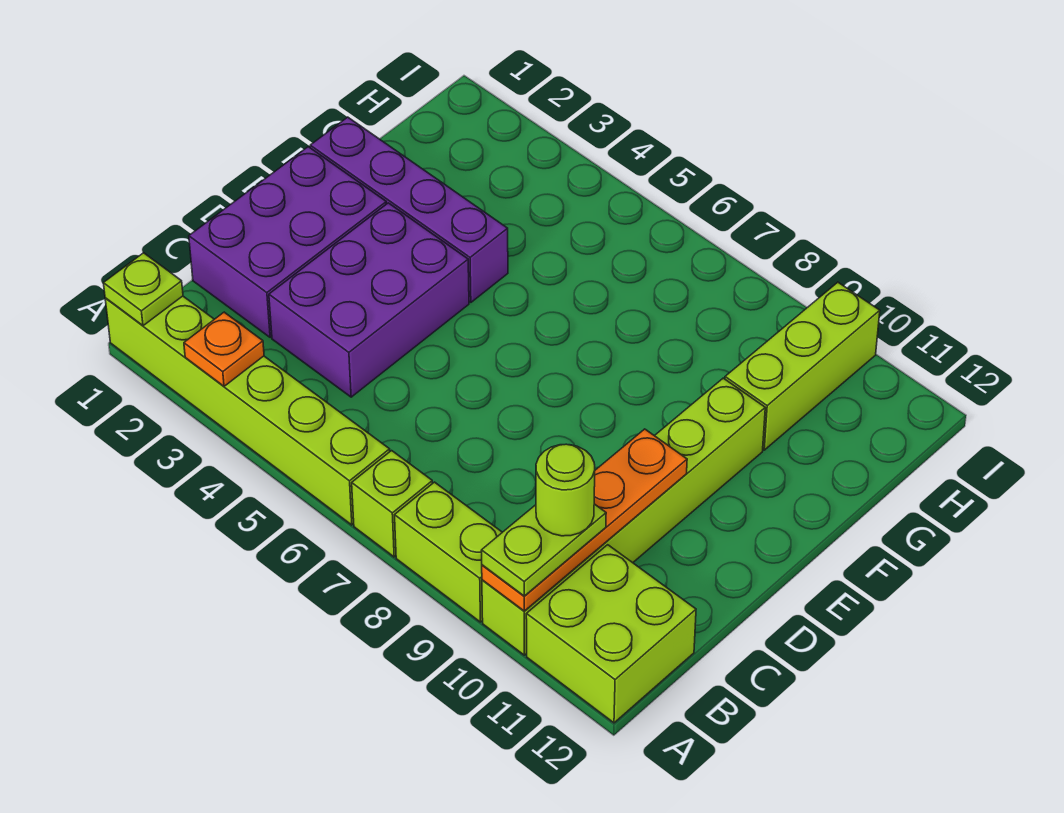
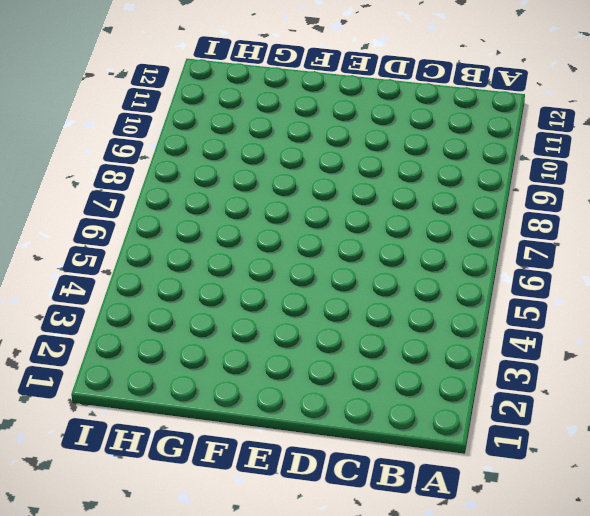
none -> lime 1x6 brick [105,296,390,525]
none -> lime 1x1 brick [352,451,432,557]
none -> lime 1x2 brick [395,482,502,622]

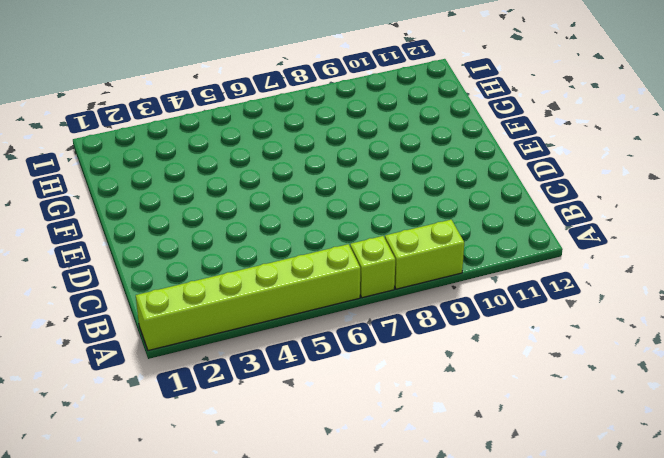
none -> lime 1x6 brick [482,378,765,655]
none -> lime 2x2 brick [526,545,696,723]
none -> purple 2x3 brick [189,147,386,338]

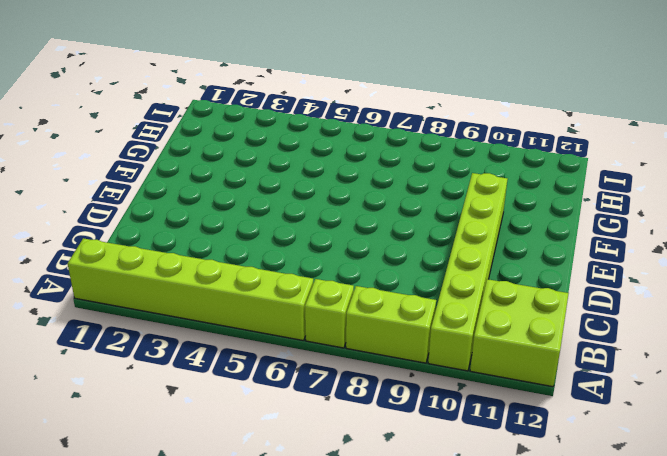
none -> purple 2x3 brick [189,147,386,338]
none -> purple 2x3 brick [269,203,469,397]
none -> purple 1x4 brick [310,117,508,302]

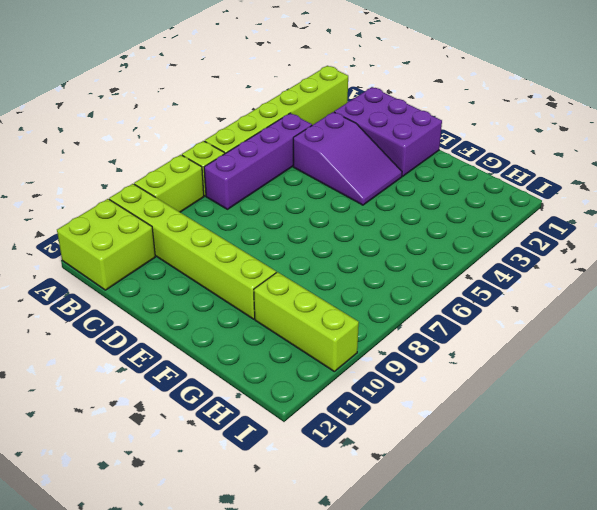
purple 1x4 brick [204,113,312,209] -> purple 1x4 brick moved to [310,117,508,302]
purple 2x3 slope [293,112,402,205] -> purple 2x3 brick [269,203,469,397]
none -> lime 1x1 plate [104,253,183,326]
none -> orange 1x1 plate [184,312,264,386]
none -> orange 1x4 plate [482,429,687,611]

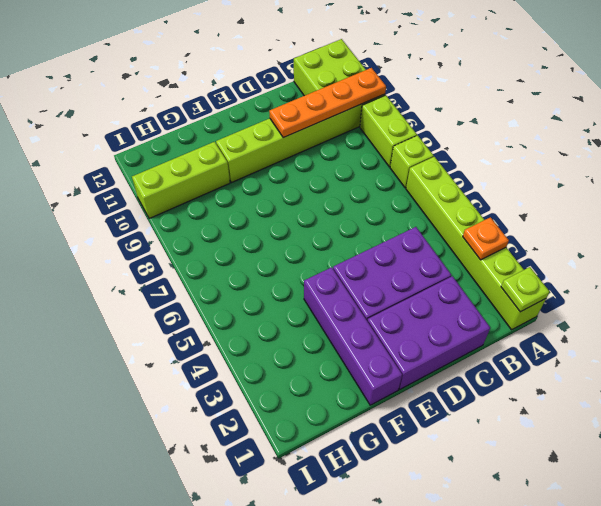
none -> lime 1x2 plate [481,504,606,596]
none -> lime 1x1 round brick [536,444,595,536]

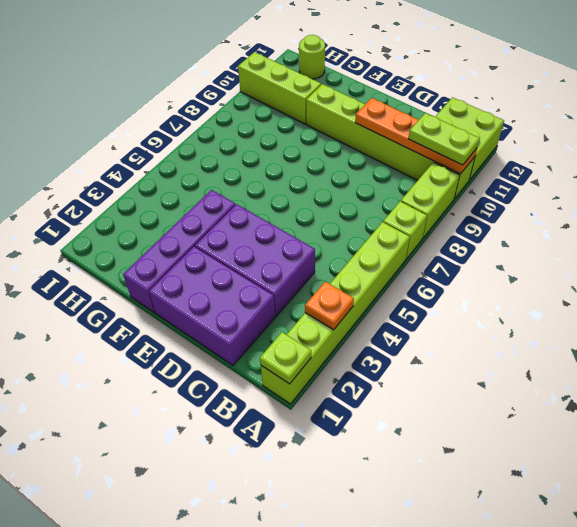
lime 1x1 round brick [299,35,325,79] -> lime 1x1 round brick moved to [536,444,595,536]

